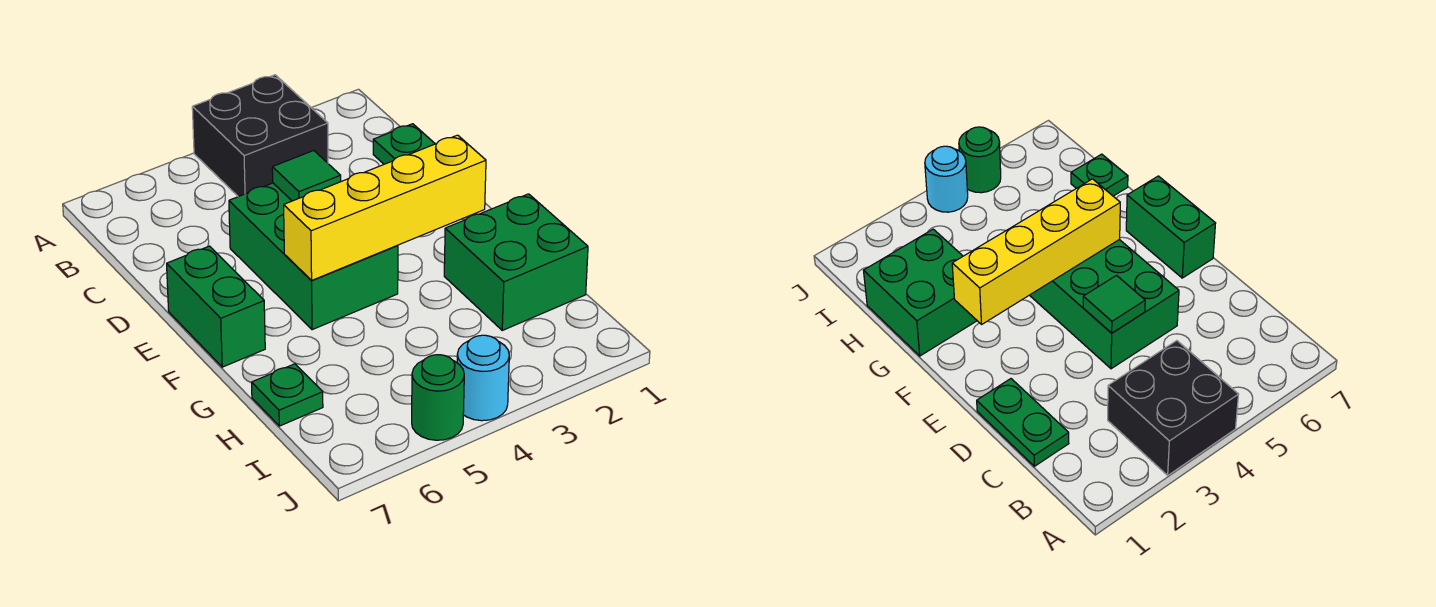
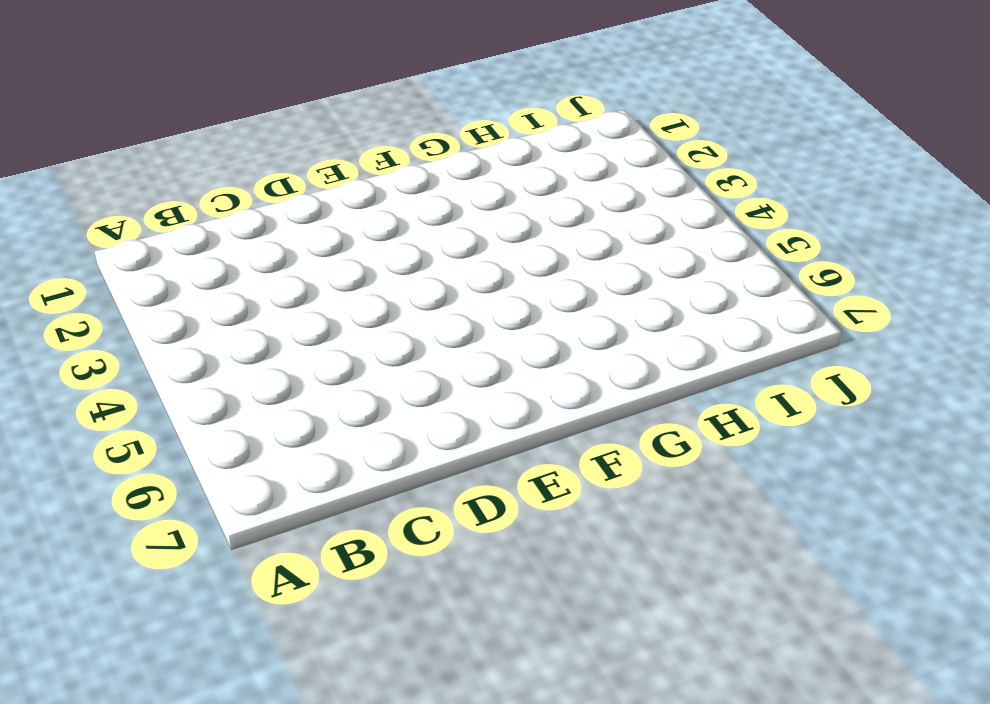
none -> black 2x2 brick [192,75,328,197]
none -> green 1x2 plate [373,124,435,164]

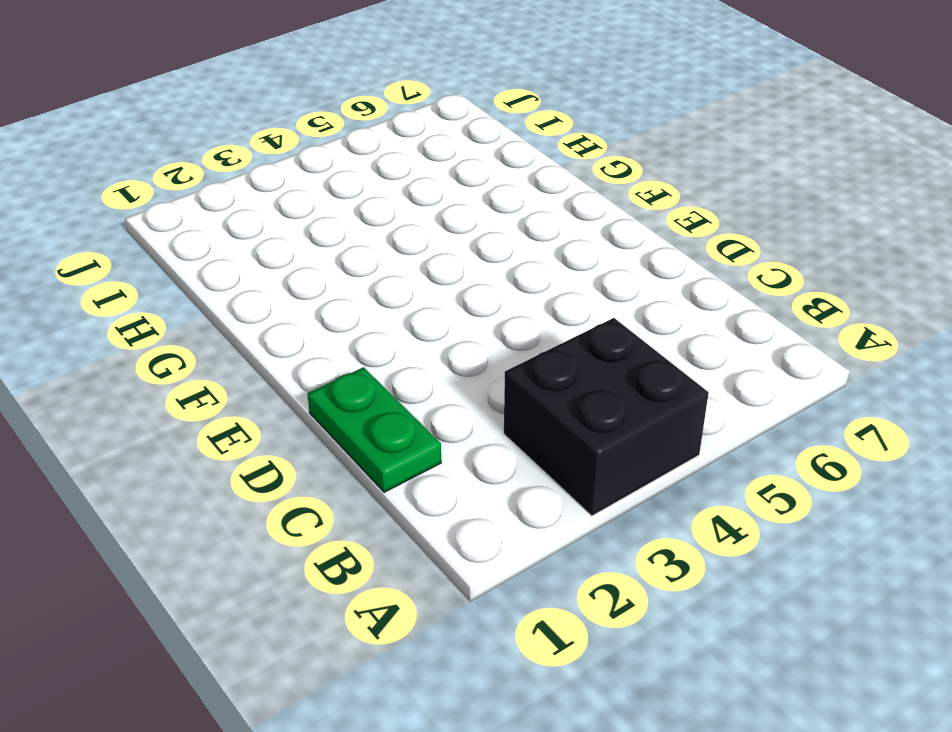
none -> green 2x3 brick [229,183,398,330]
none -> green 1x2 brick [167,246,265,367]

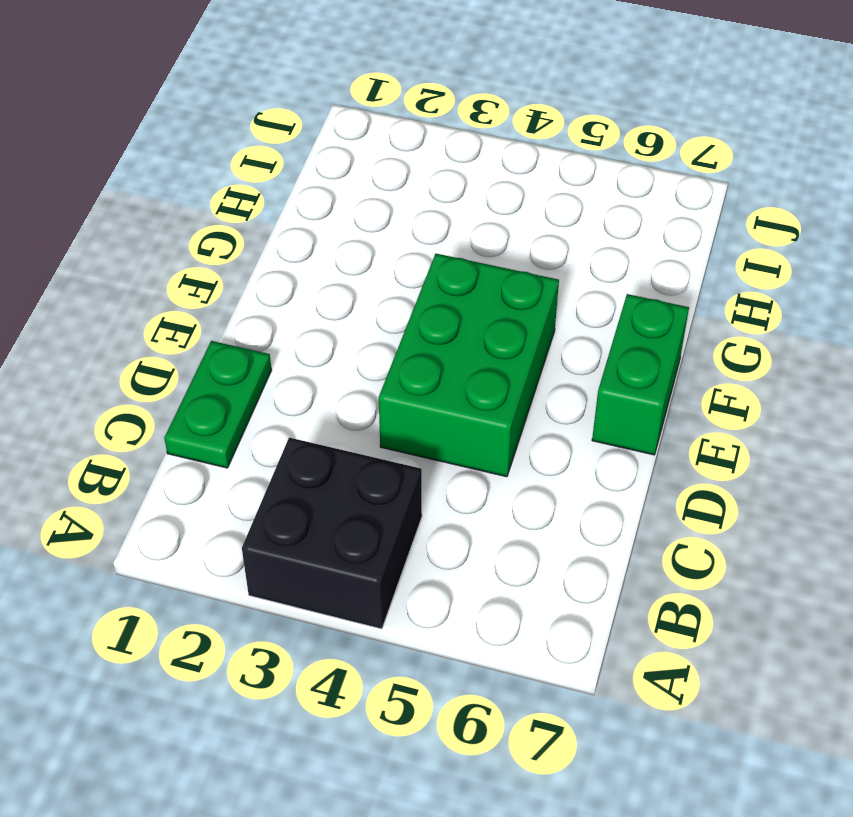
none -> green 2x2 brick [444,194,588,330]
none -> green 1x1 plate [252,364,323,426]

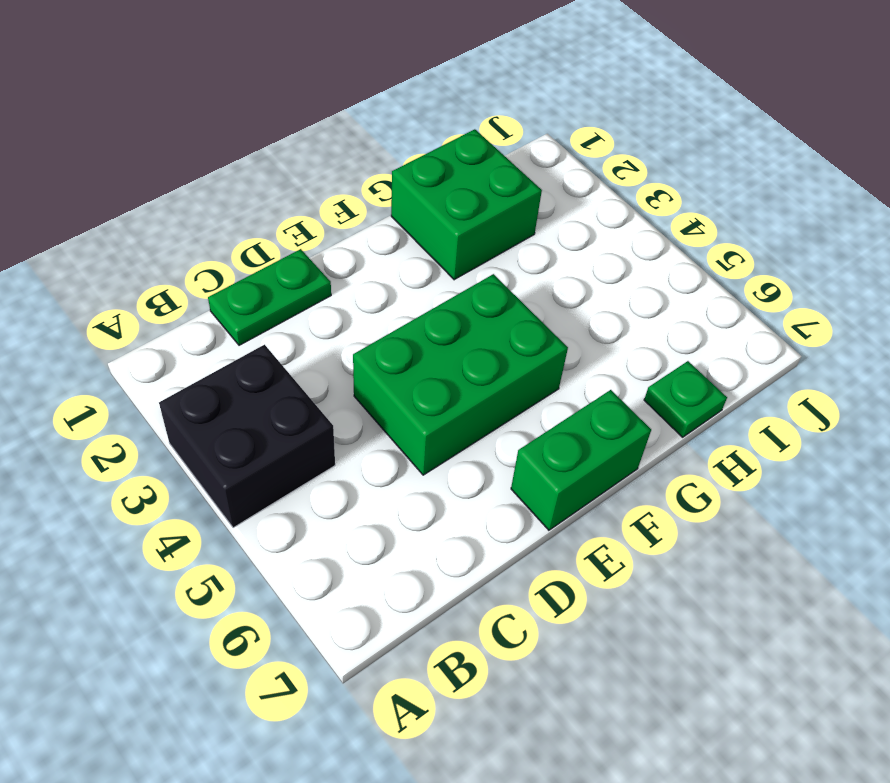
none -> cyan 1x1 round brick [457,335,509,421]
none -> green 1x1 round brick [412,355,464,440]

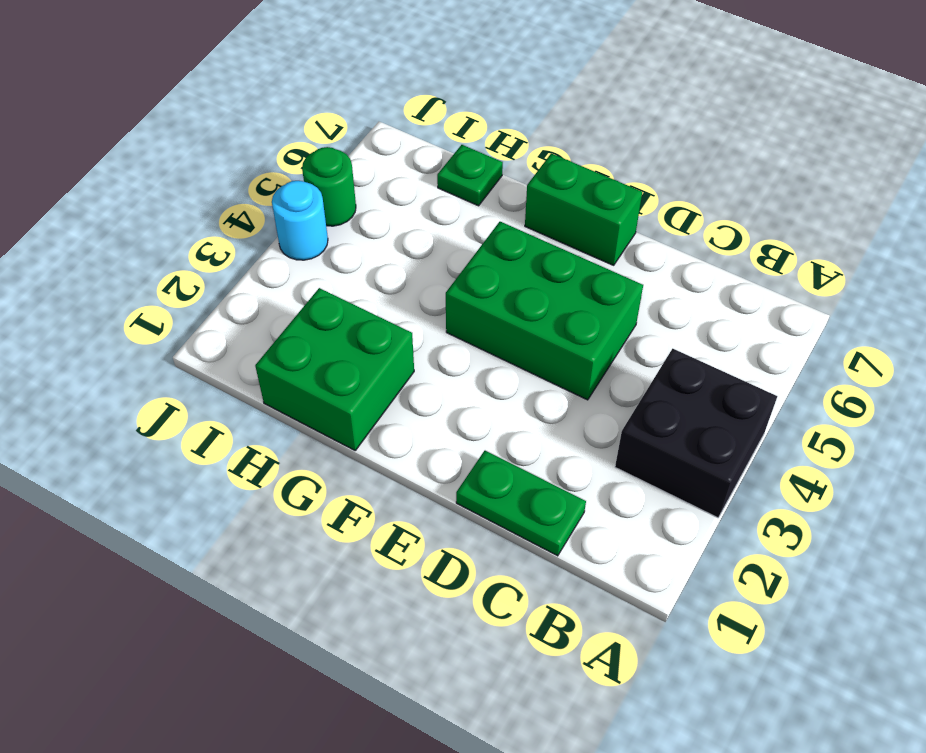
none -> green 1x1 tile [272,150,341,201]
none -> yellow 1x4 brick [284,135,486,281]

